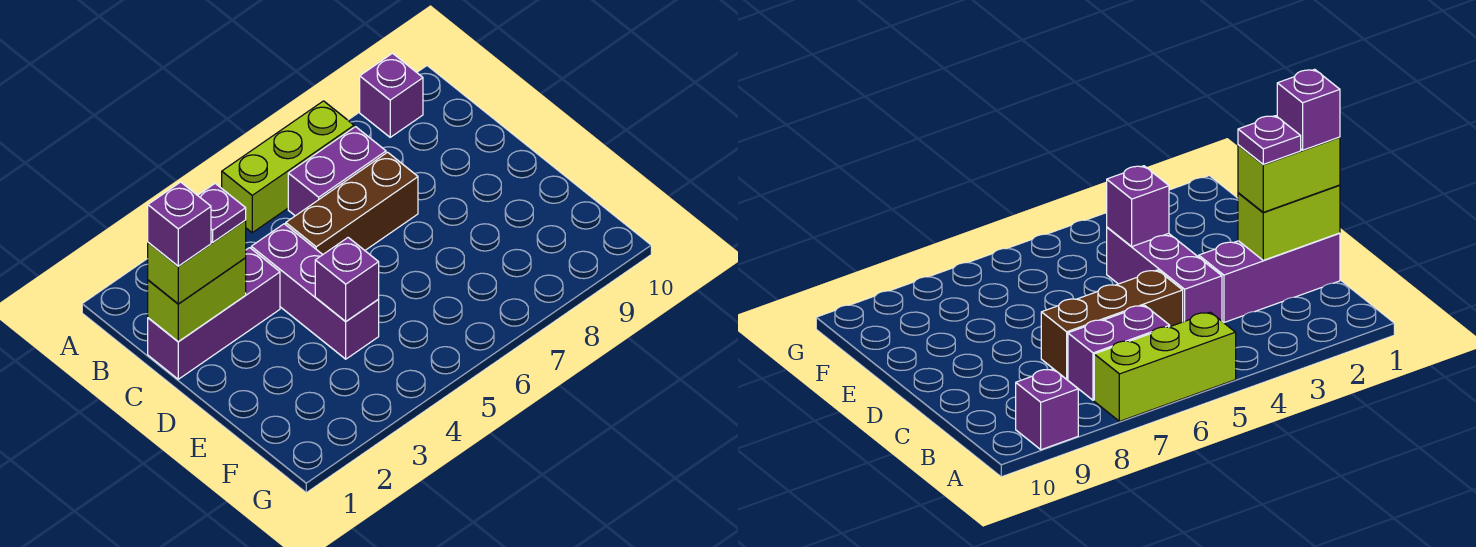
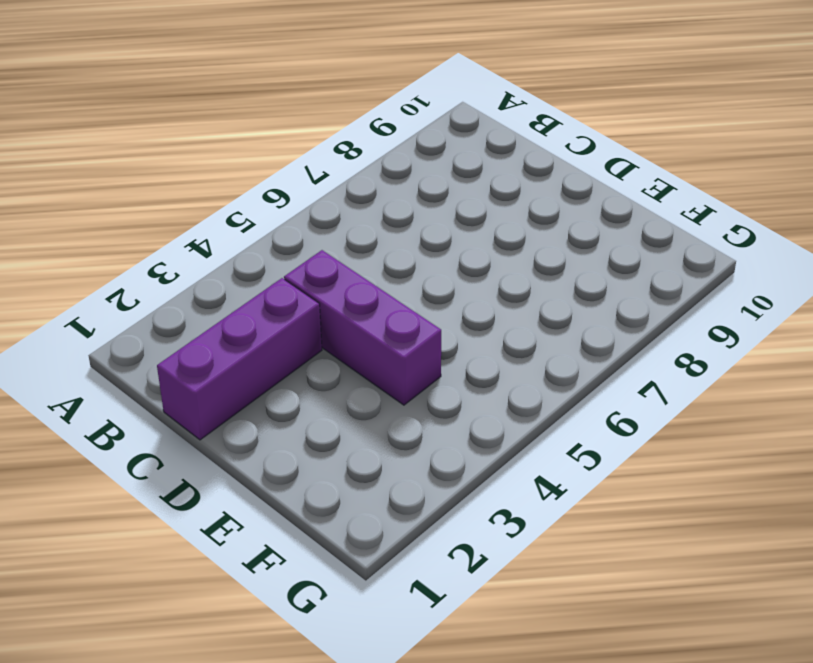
none -> lime 1x3 brick [222,101,354,233]
none -> purple 1x1 brick [360,53,423,137]

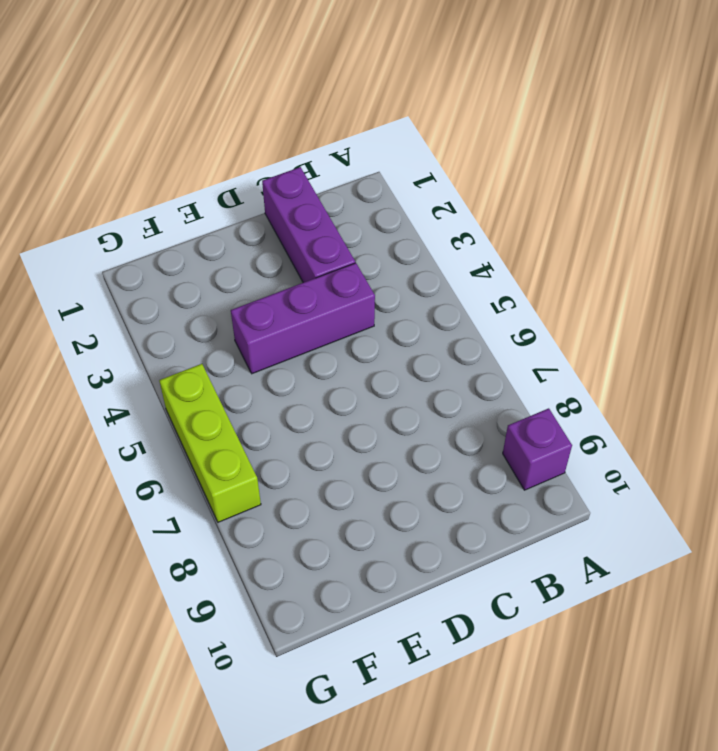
lime 1x3 brick [159,364,261,522] -> lime 1x3 brick moved to [222,101,354,233]
none -> purple 1x2 brick [288,127,386,216]
none -> brown 1x3 brick [286,152,418,254]

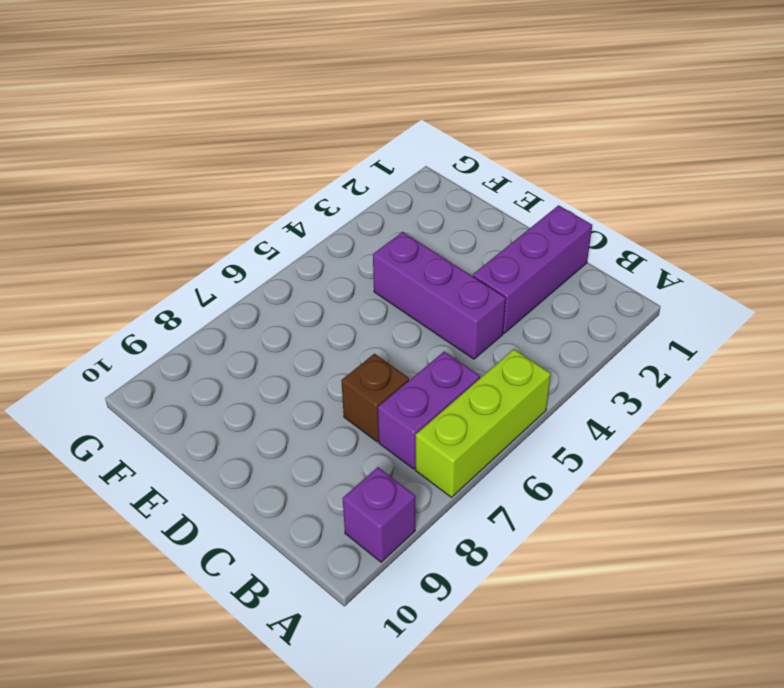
brown 1x1 brick [341,354,409,442] -> brown 1x3 brick [286,152,418,254]
none -> lime 1x2 brick [148,258,246,341]
none -> purple 1x1 brick [315,238,379,321]

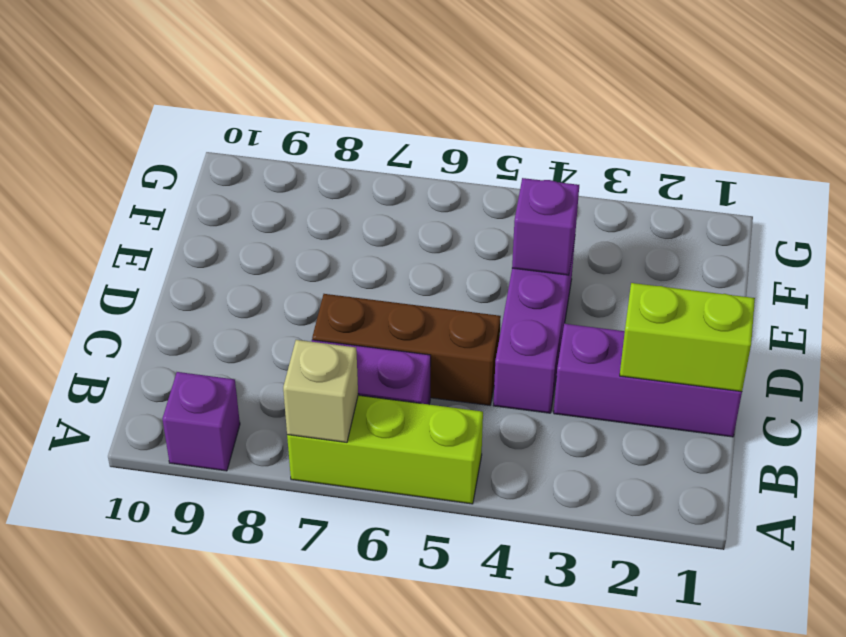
tan 1x1 brick [283,340,358,442] -> none
none -> lime 1x2 brick [148,221,246,304]
none -> purple 1x1 brick [148,182,211,266]

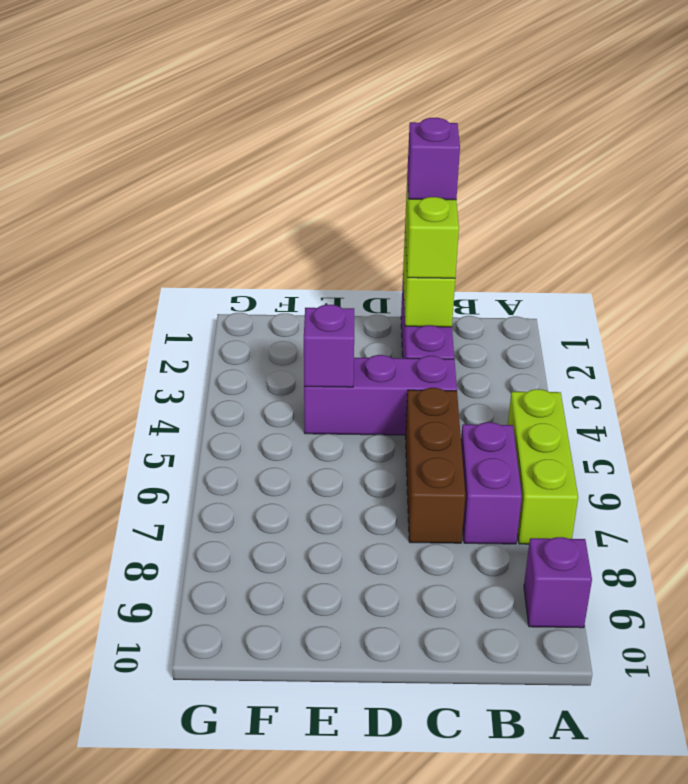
none -> purple 1x1 plate [198,184,246,242]

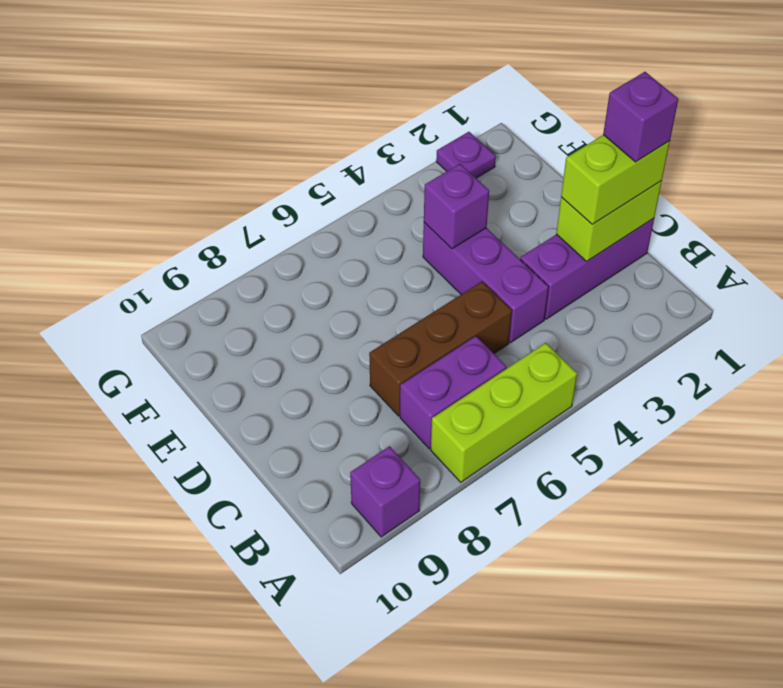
purple 1x1 plate [436,132,496,178] -> purple 1x1 plate moved to [198,184,246,242]

